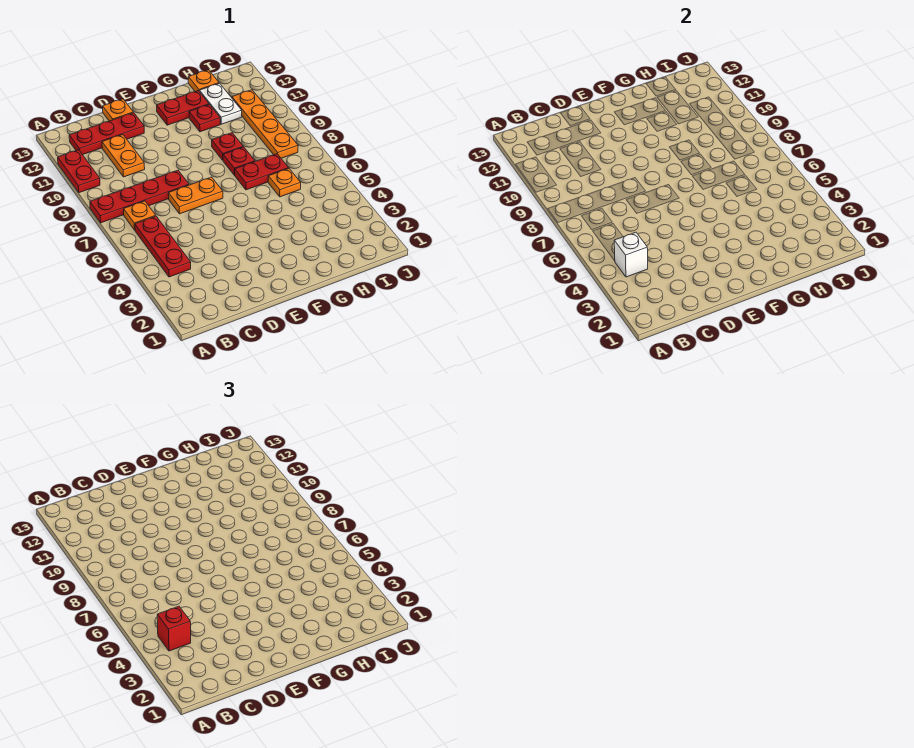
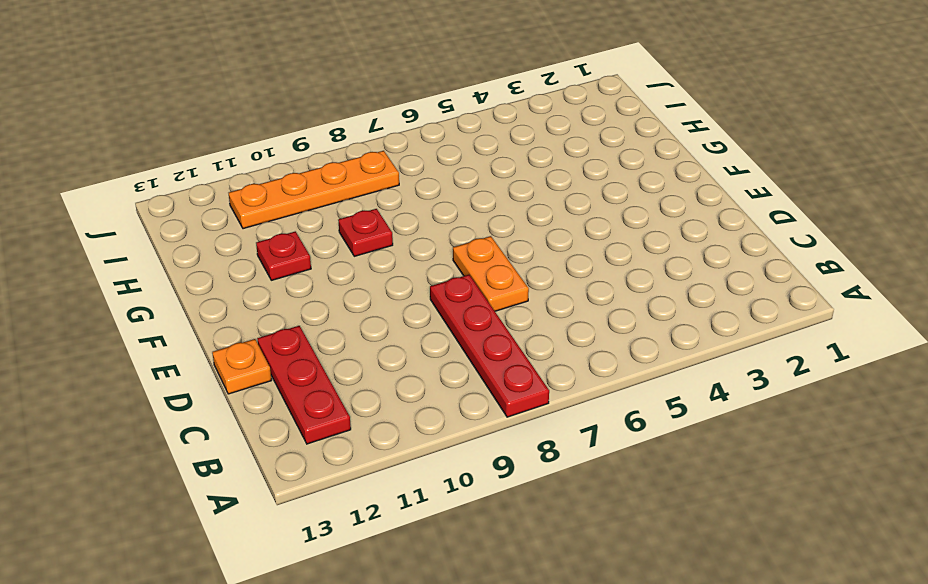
none -> red 1x2 plate [58,150,100,193]
none -> red 1x3 plate [135,216,191,277]
none -> orange 1x1 plate [124,201,156,230]

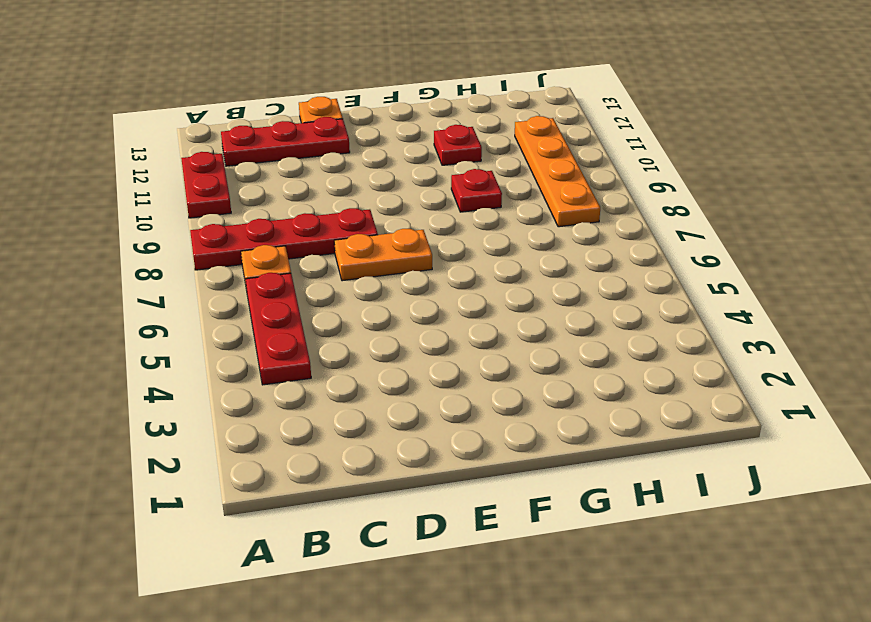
none -> orange 1x2 plate [102,134,145,177]
none -> red 1x2 plate [157,91,209,125]
none -> red 1x2 plate [235,154,289,190]

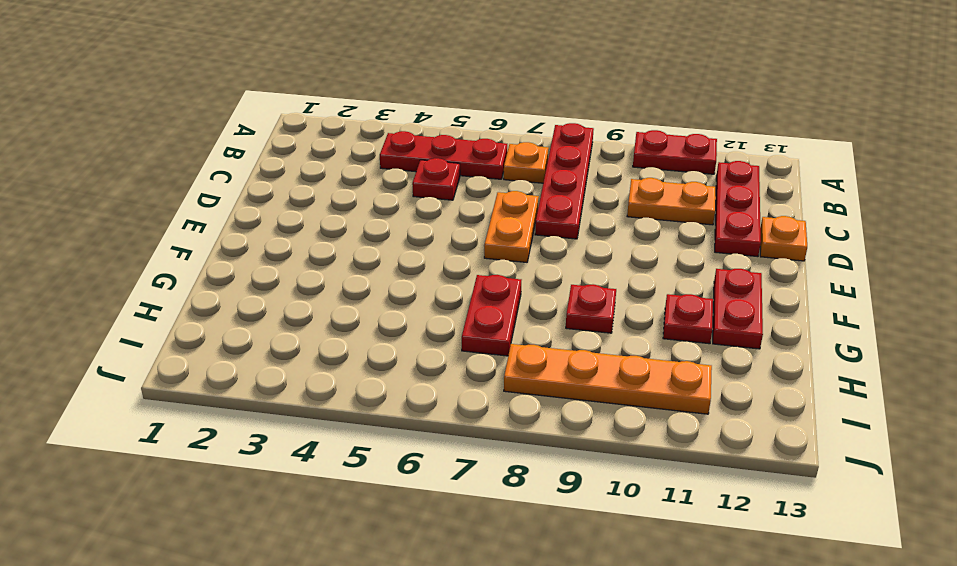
red 1x1 plate [412,158,460,200] -> red 1x1 plate moved to [223,147,255,175]
none -> orange 1x1 plate [268,169,301,197]
none -> white 1x2 plate [199,83,242,124]
none -> orange 1x1 plate [188,70,219,92]

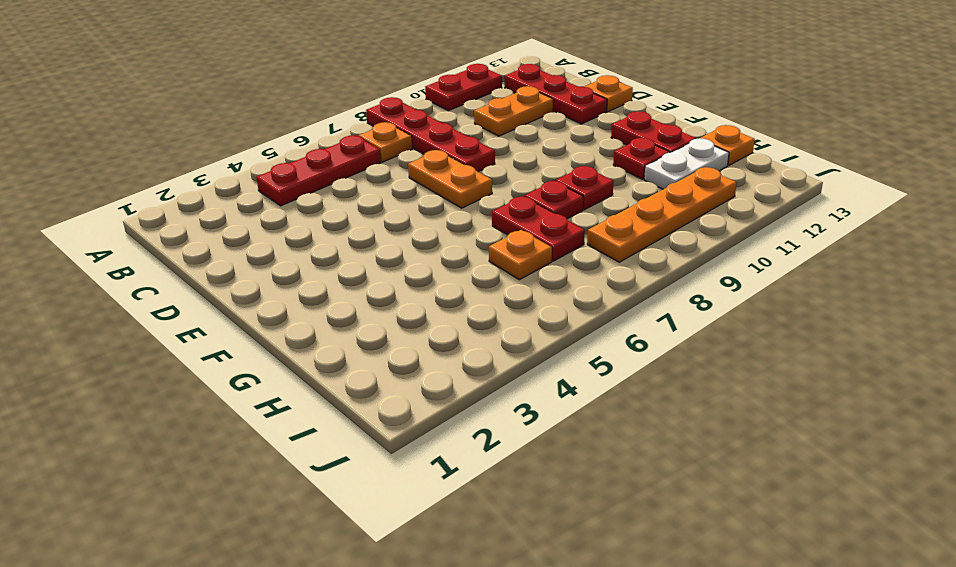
none -> white 1x1 brick [614,232,648,277]
none -> red 1x1 brick [157,606,191,651]

